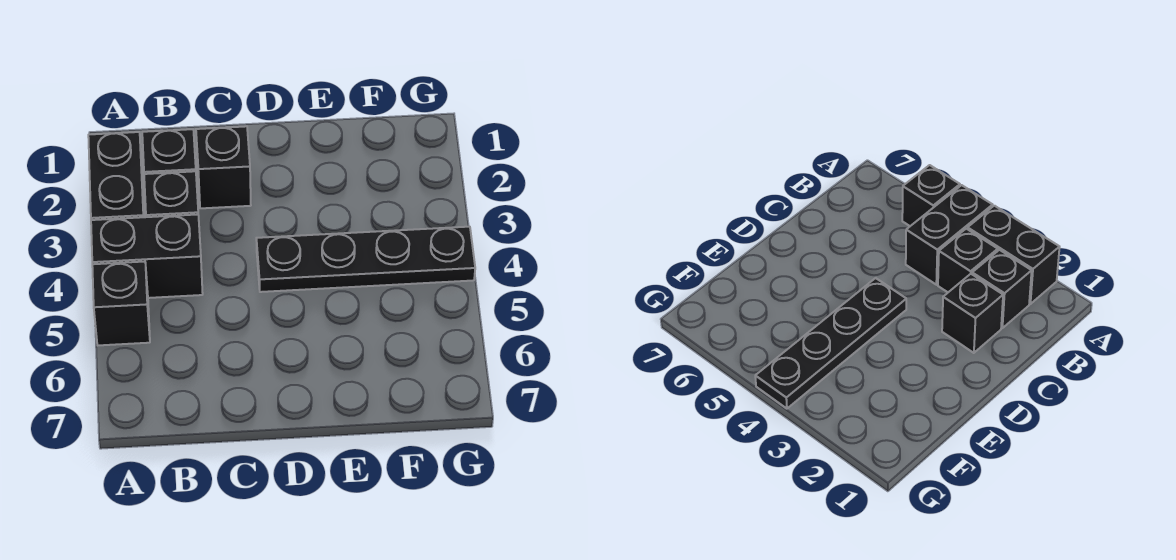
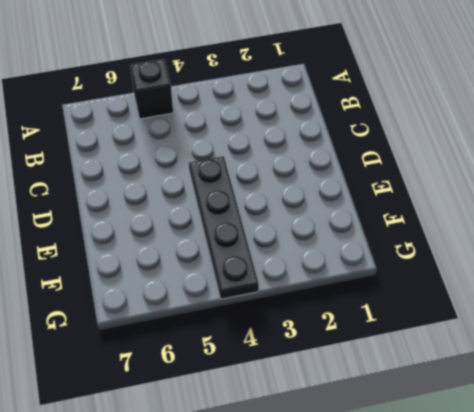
none -> black 1x2 brick [88,132,144,220]
none -> black 1x2 brick [91,214,203,298]

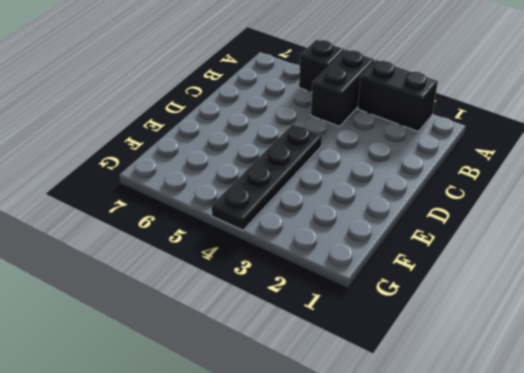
none -> black 1x1 brick [142,129,196,174]
none -> black 1x1 brick [144,171,198,217]

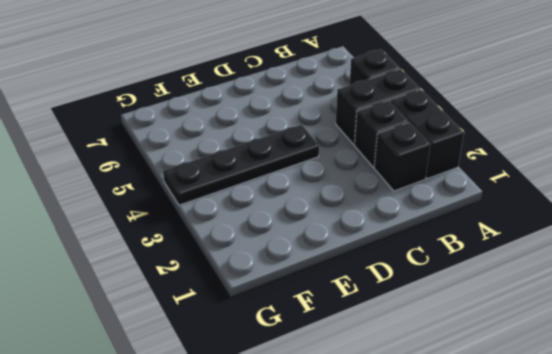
none -> black 1x1 brick [196,126,251,208]

